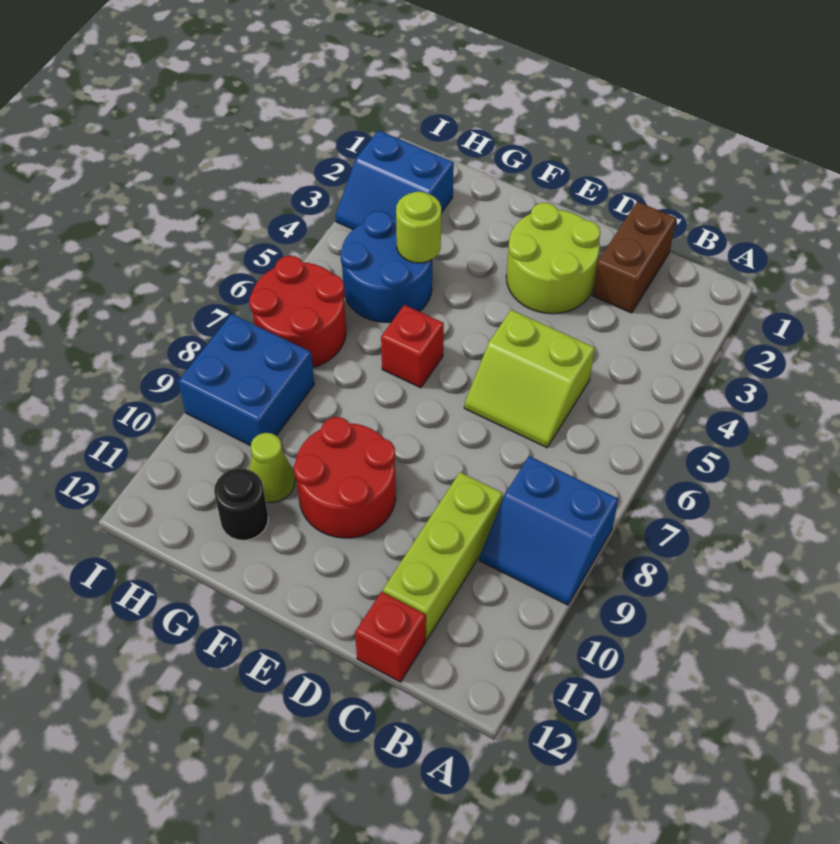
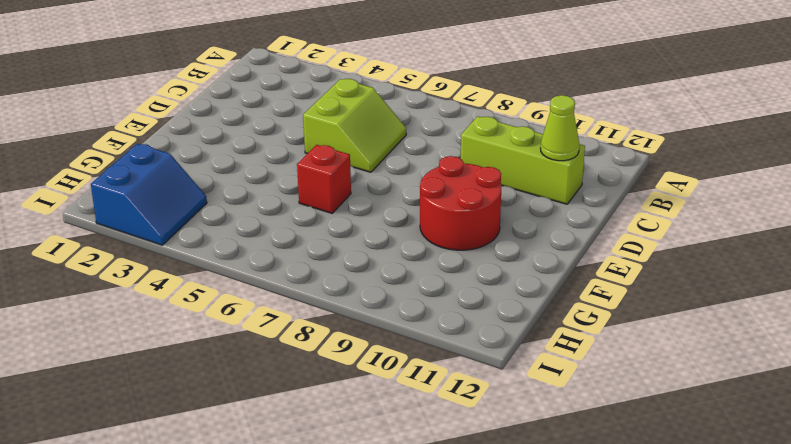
lime 1x1 cone [541,95,579,161] -> lime 1x1 cone moved to [249,433,295,503]
none -> blue 2x2 slope [479,456,618,605]
none -> brown 1x2 brick [593,202,677,313]
none -> red 1x1 brick [355,592,426,682]

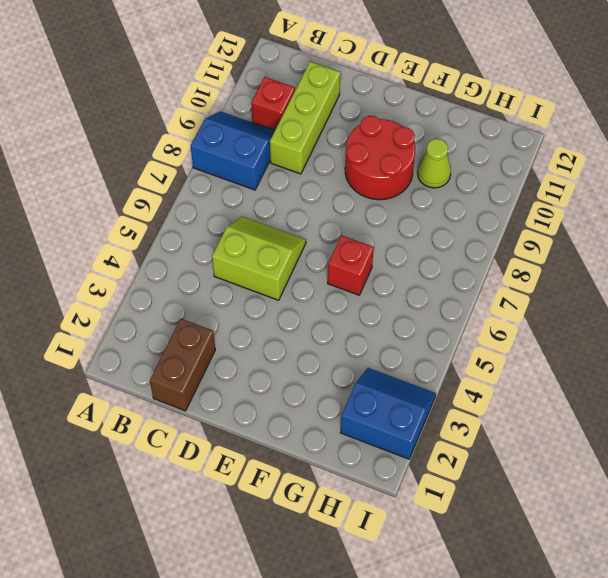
red 1x1 brick [251,77,295,130] -> red 1x1 brick moved to [355,592,426,682]
none -> lime 2x2 round brick [506,203,600,314]
none -> blue 2x2 round brick [341,211,432,322]
none -> black 1x1 round brick [214,468,268,540]

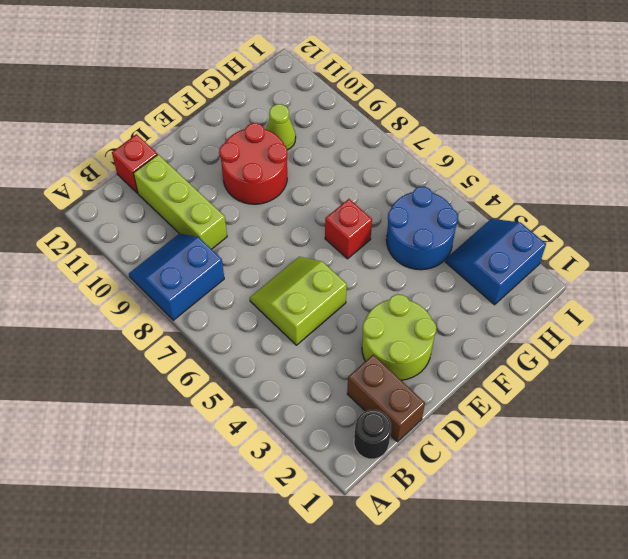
black 1x1 round brick [354,410,391,459] -> black 1x1 round brick moved to [214,468,268,540]
none -> red 2x2 round brick [249,256,346,367]
none -> blue 2x2 brick [178,314,314,446]
none -> lime 1x1 round brick [396,192,441,263]

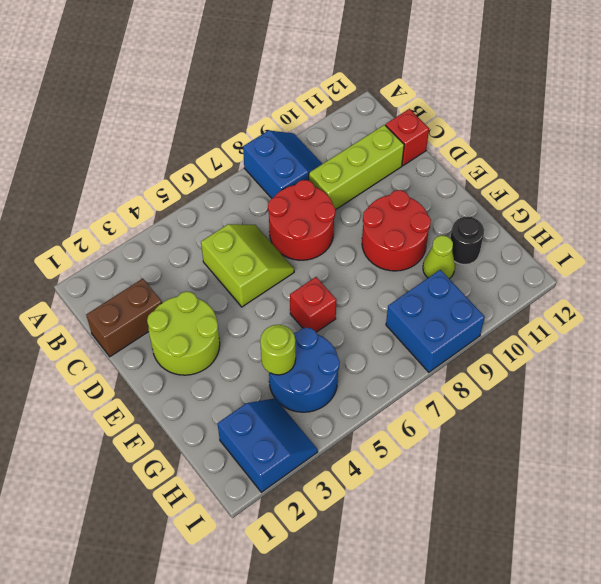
red 2x2 round brick [268,180,335,260] -> red 2x2 round brick moved to [249,256,346,367]

